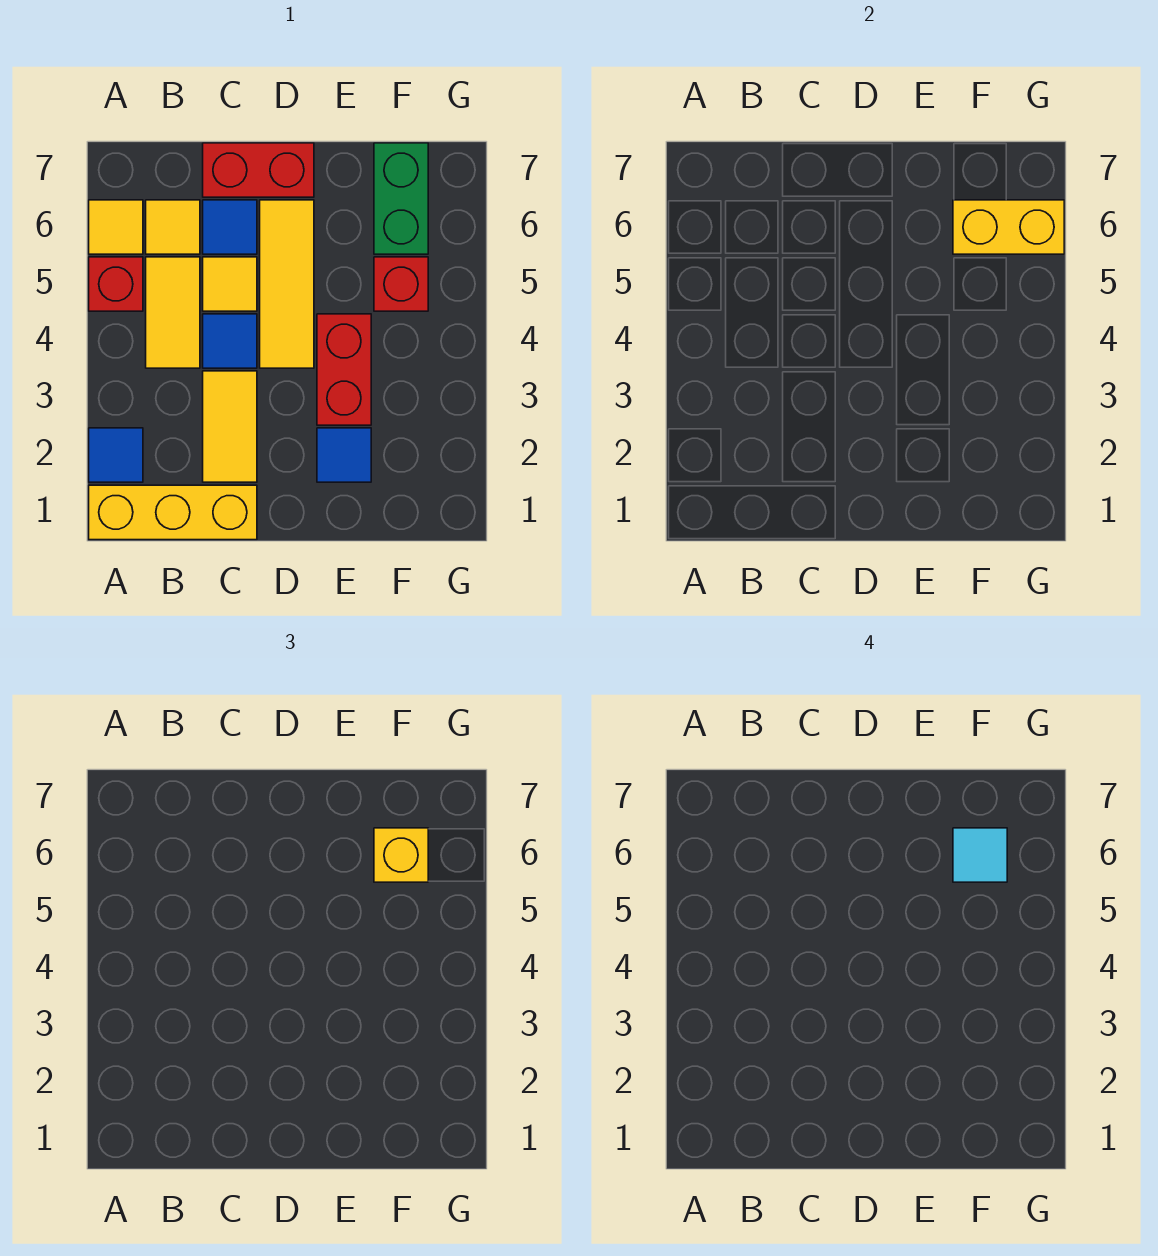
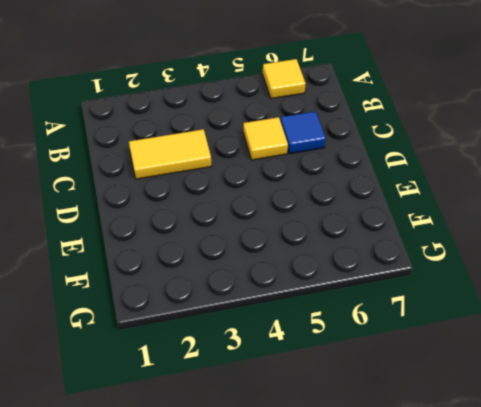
none -> yellow 1x3 brick [89,485,257,540]
none -> blue 1x1 tile [89,428,143,482]
none -> red 1x1 brick [89,257,143,311]

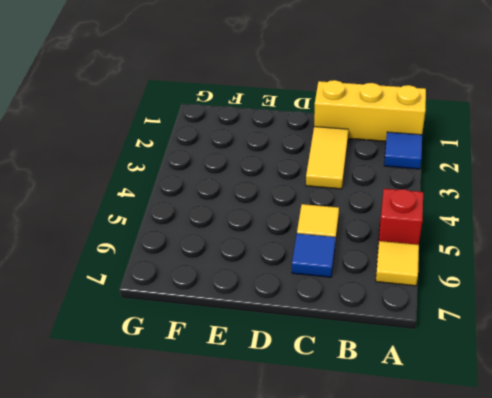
none -> yellow 1x2 tile [146,257,200,368]
none -> yellow 1x1 tile [146,200,200,254]
none -> blue 1x1 tile [203,314,257,368]

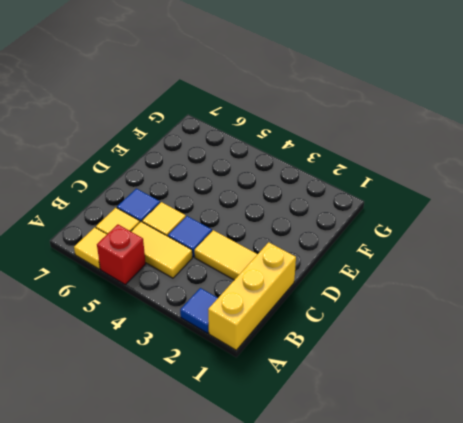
none -> red 1x2 brick [203,143,314,197]
none -> yellow 1x3 tile [260,200,314,368]
none -> blue 1x1 tile [317,428,371,482]

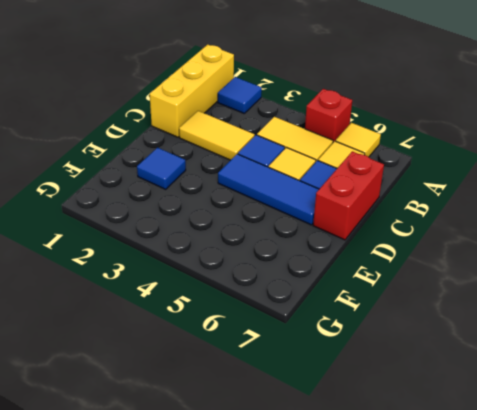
blue 1x3 tile [218,154,319,225] -> yellow 1x3 tile [260,200,314,368]
none -> red 1x2 brick [317,314,371,425]
none -> red 1x1 brick [374,257,428,311]
none -> green 1x2 brick [374,143,428,254]

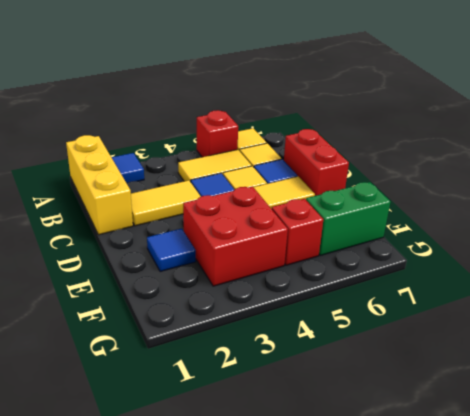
red 2x2 brick [183,186,288,286] -> red 1x2 brick [317,314,371,425]
none -> yellow 1x2 brick [953,200,1064,254]
none -> yellow 1x1 brick [374,828,428,882]
none -> cyan 1x1 tile [953,828,1007,882]

